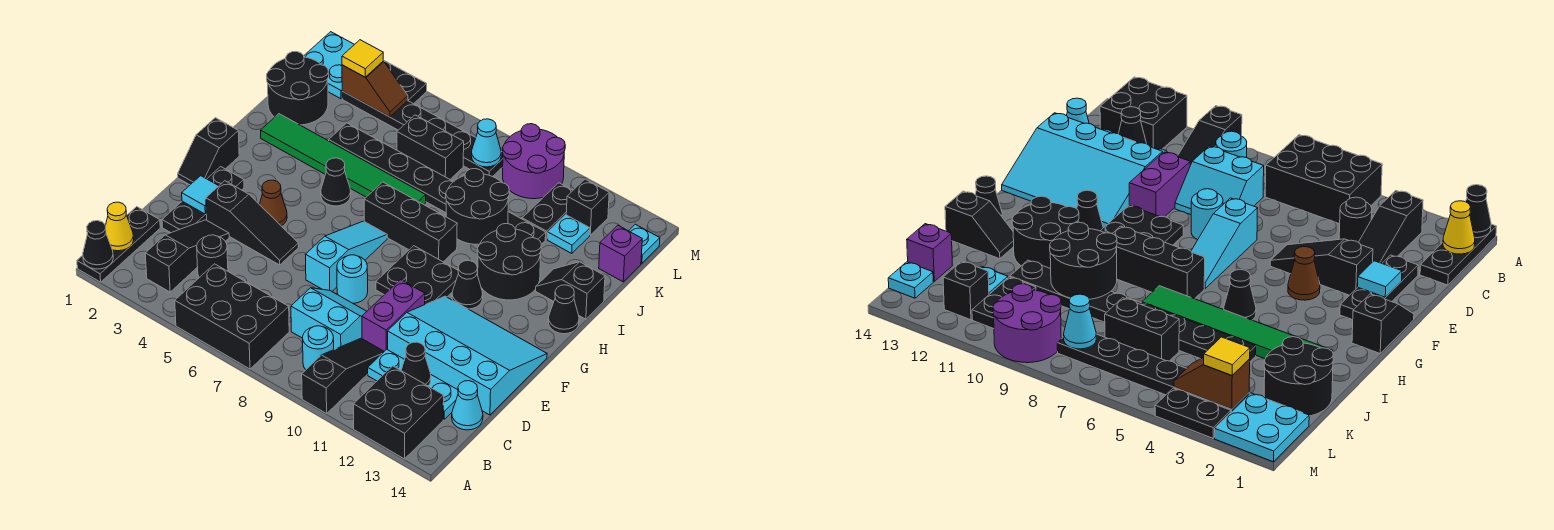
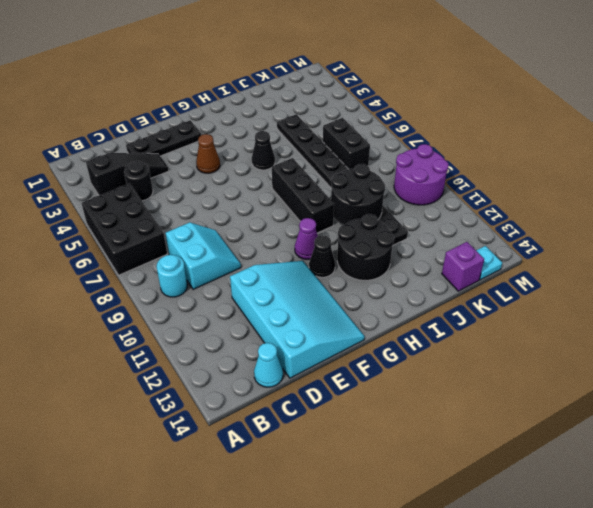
purple 1x1 cone [295,218,318,260] -> black 2x2 plate [376,246,459,304]
none -> black 1x3 plate [77,207,160,282]
none -> black 1x3 slope [302,338,384,414]
none -> black 2x2 brick [354,366,444,459]
none -> cyan 1x3 plate [368,349,458,419]

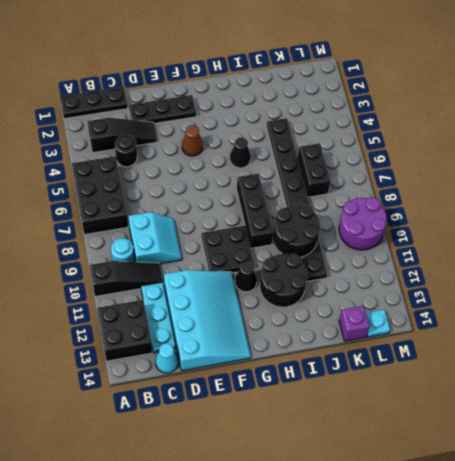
none -> purple 1x2 brick [362,280,425,351]
none -> black 1x3 slope [206,181,298,265]
none -> cyan 1x3 slope [305,221,387,291]
none -> cyan 1x1 round brick [337,255,368,303]

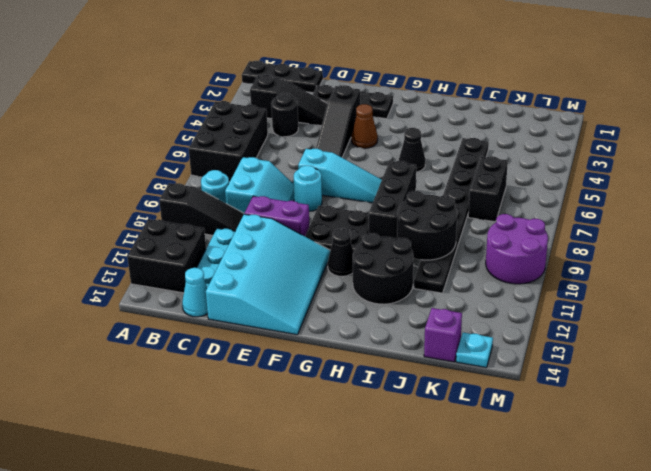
none -> black 1x2 slope [178,118,239,185]
none -> black 1x1 cone [548,285,579,334]
none -> green 1x6 tile [261,114,426,204]
none -> black 1x2 slope [535,262,605,319]

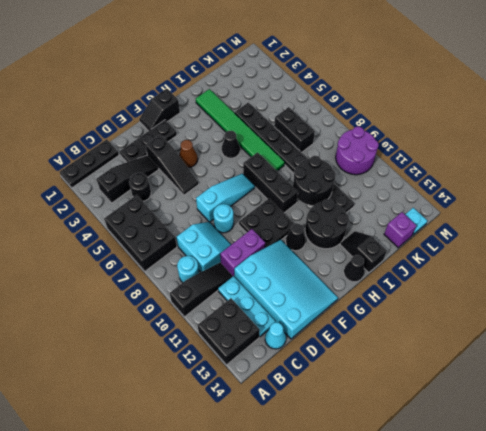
none -> black 2x2 round brick [267,52,329,125]
none -> black 1x2 plate [522,183,573,239]
none -> cyan 1x1 plate [548,215,590,254]
none -> cyan 2x2 plate [304,32,355,99]

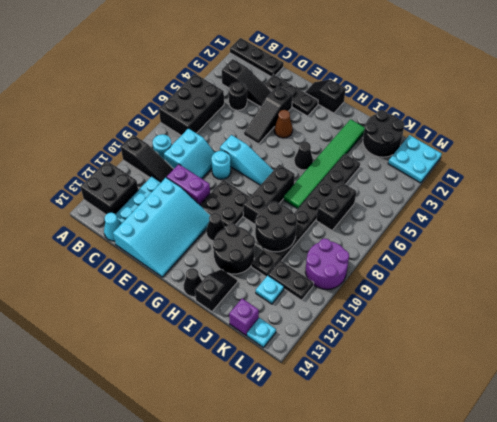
none -> black 1x6 plate [342,91,503,177]
none -> black 1x1 brick [566,179,609,235]
none -> black 1x2 plate [383,60,427,104]
none -> black 1x1 cone [83,221,113,269]

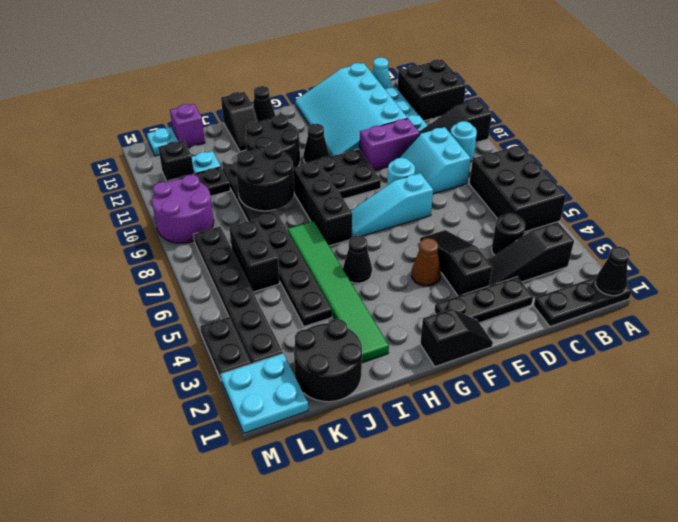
none -> yellow 1x1 cone [105,202,134,251]
none -> black 1x1 cone [401,342,431,386]
none -> cyan 1x1 tile [182,176,218,214]
none -> brown 1x2 slope [342,61,408,117]

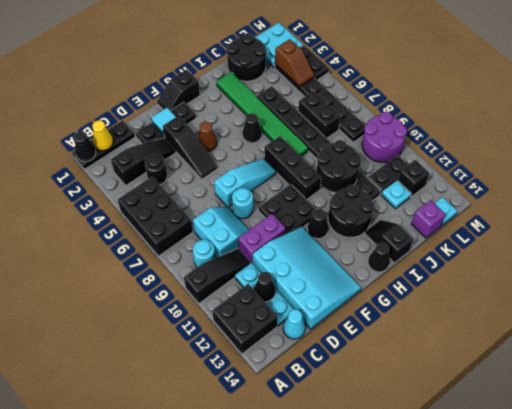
none -> cyan 1x1 cone [471,119,501,167]
none -> yellow 1x1 tile [342,40,383,77]

